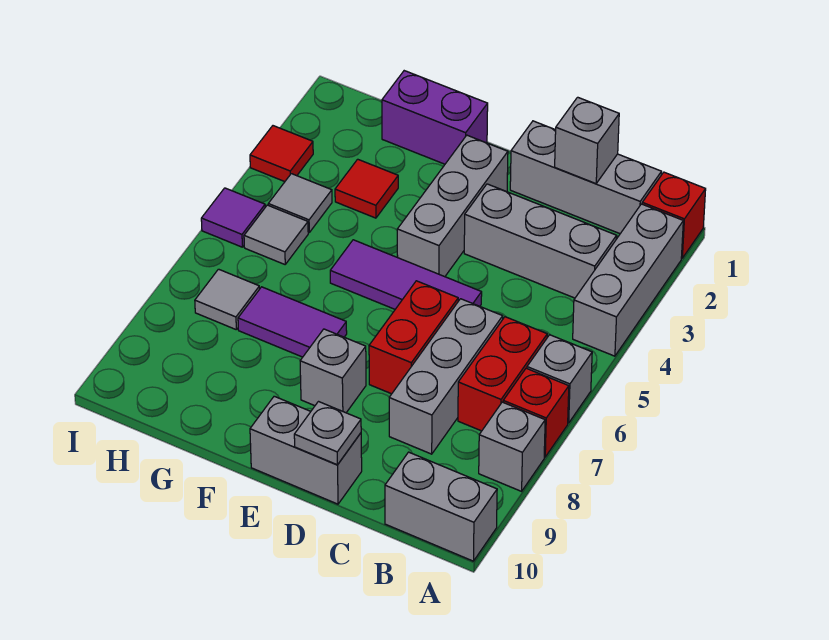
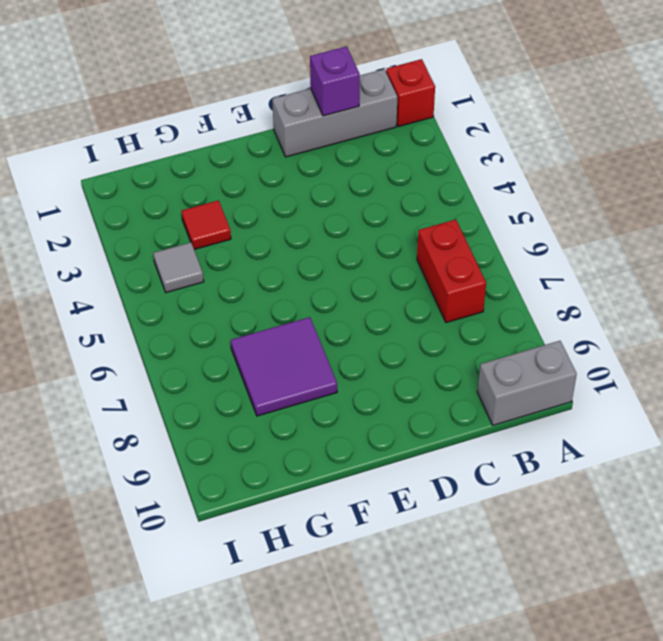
purple 1x1 brick [310,46,360,116] -> grey 1x1 brick [555,97,619,184]
purple 2x2 tile [231,317,337,416] -> purple 1x2 tile [238,287,347,357]
none -> grey 1x3 brick [573,204,683,356]
none -> grey 1x1 brick [527,335,592,423]
none -> red 1x1 brick [503,368,569,457]

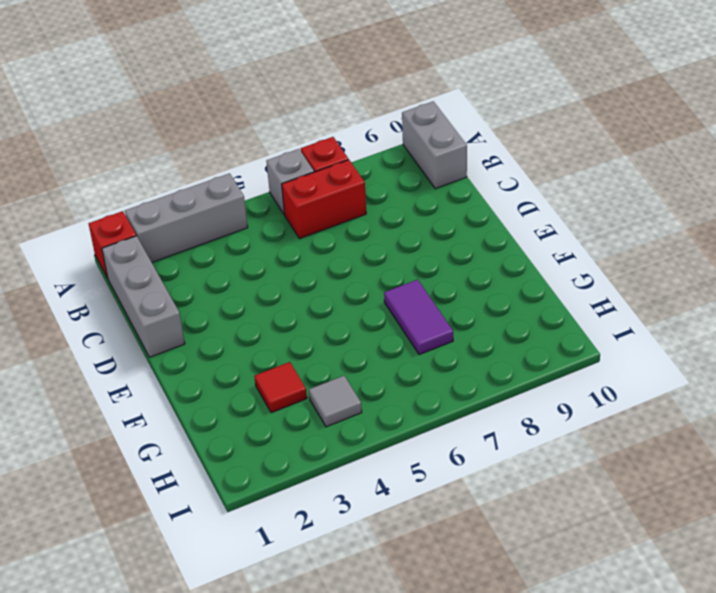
none -> grey 1x1 brick [479,402,545,491]
none -> grey 1x3 brick [464,184,617,298]
none -> grey 1x3 brick [389,299,503,454]

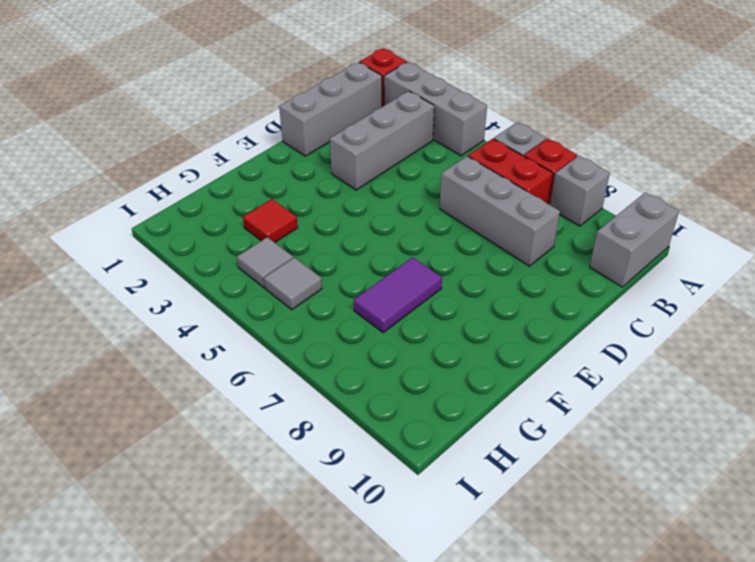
none -> purple 1x3 tile [330,240,482,309]
none -> red 1x2 brick [369,281,458,394]
none -> grey 1x2 brick [250,396,362,504]

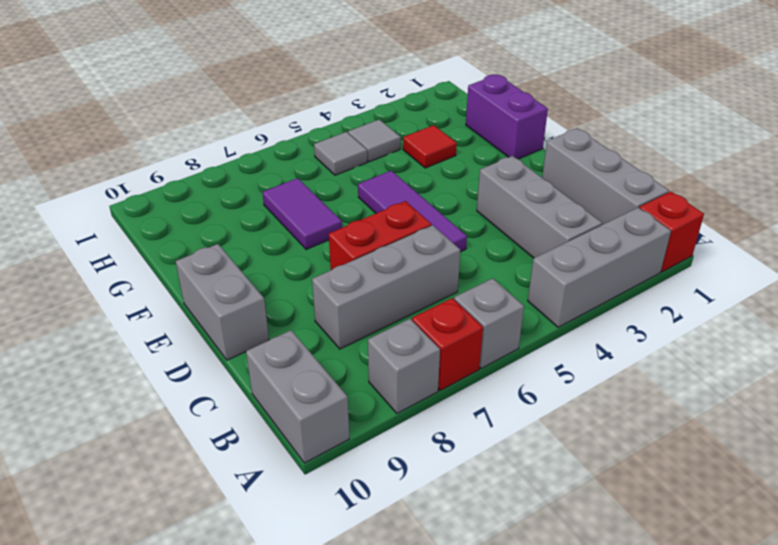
none -> red 1x2 brick [458,317,547,431]
none -> grey 1x3 brick [397,135,508,277]
none -> grey 1x1 brick [300,329,366,413]

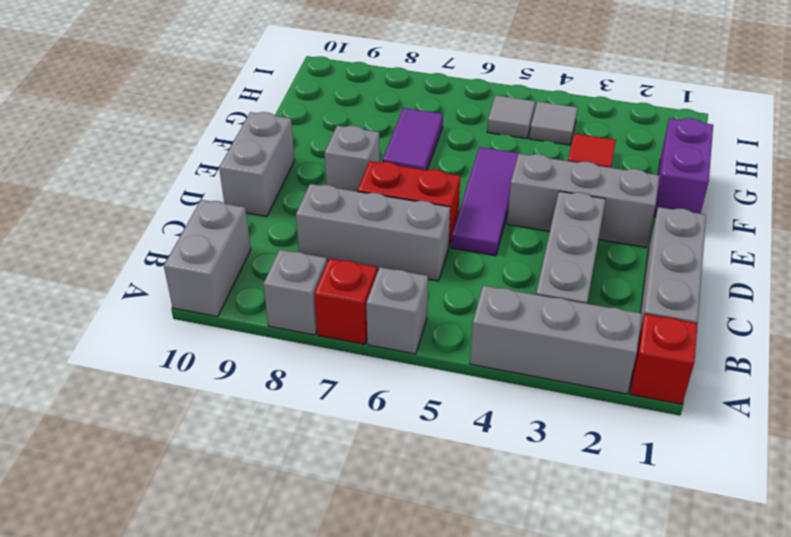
none -> red 1x2 brick [458,317,547,431]
none -> grey 1x1 tile [195,269,260,329]
none -> red 1x1 tile [250,126,313,182]

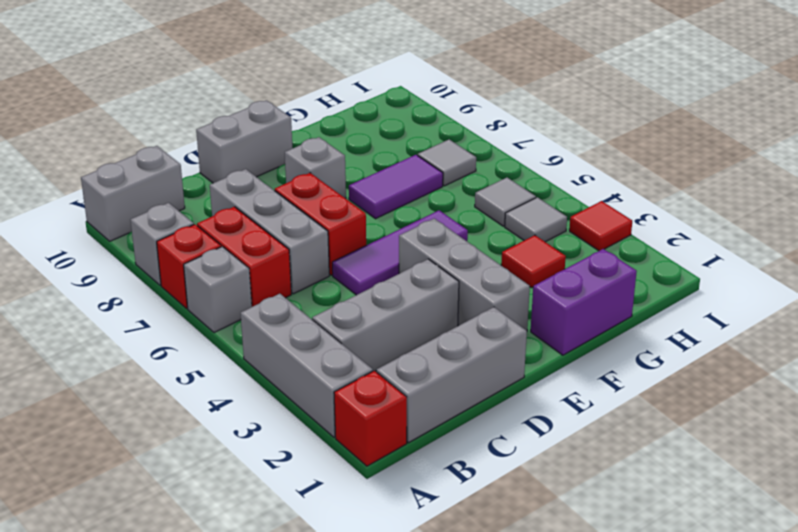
none -> purple 1x1 tile [201,188,265,247]
none -> grey 1x1 brick [555,97,619,184]
none -> grey 1x1 plate [294,402,361,465]

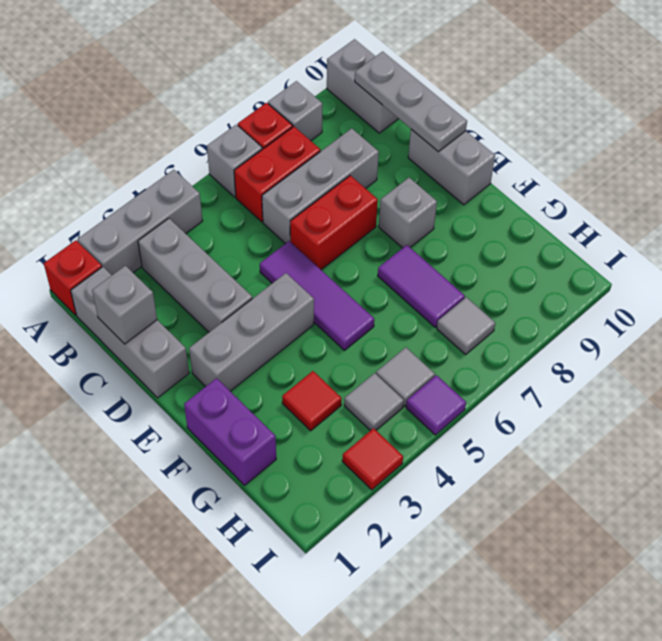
grey 1x3 plate [355,52,467,152] -> grey 1x1 plate [294,402,361,465]

